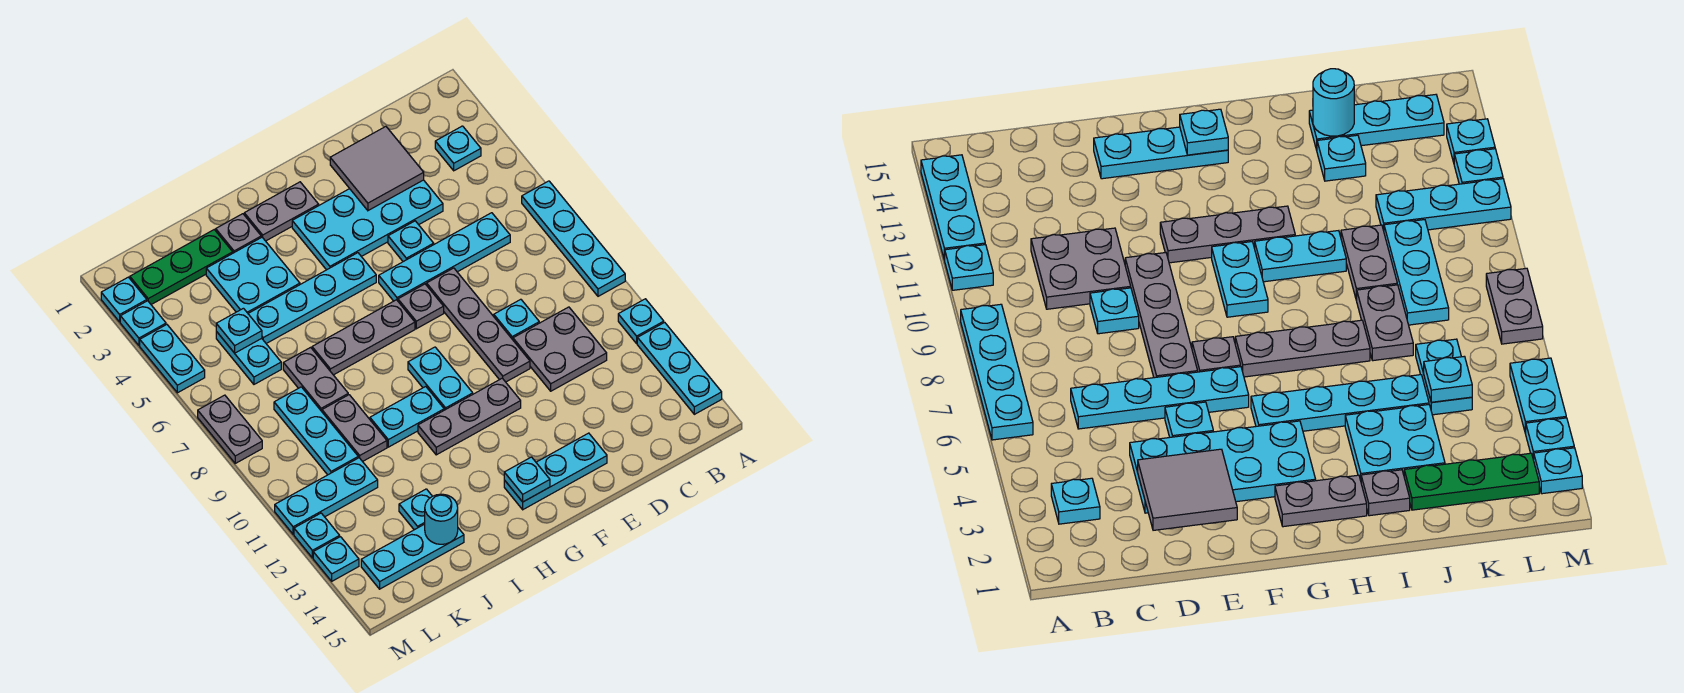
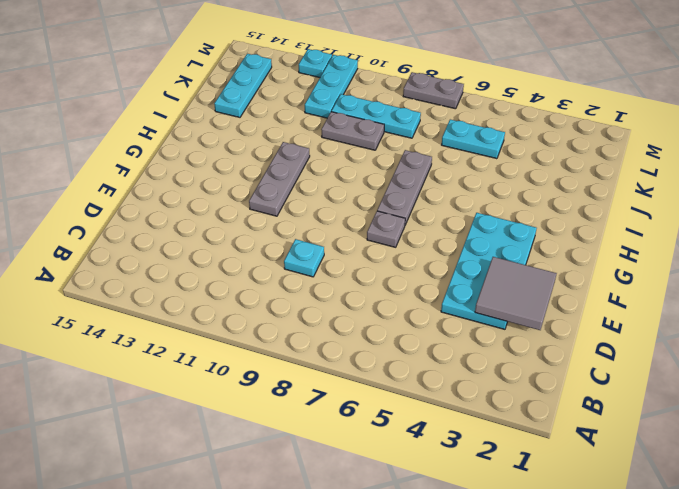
none -> cyan 1x4 plate [522,181,625,296]
none -> cyan 1x1 plate [618,299,664,343]
none -> cyan 1x3 plate [637,322,722,414]
none -> cyan 1x1 plate [435,126,481,171]

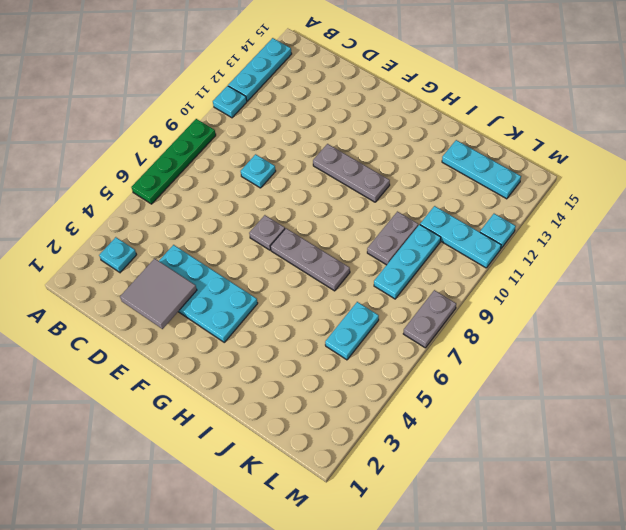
green 1x4 plate [131,119,216,204] -> cyan 1x4 plate [522,181,625,296]
none -> cyan 1x4 plate [379,213,510,301]
none -> grey 2x2 plate [513,307,607,391]
none -> cyan 1x1 plate [388,221,434,262]
none -> grey 1x4 plate [427,268,530,382]

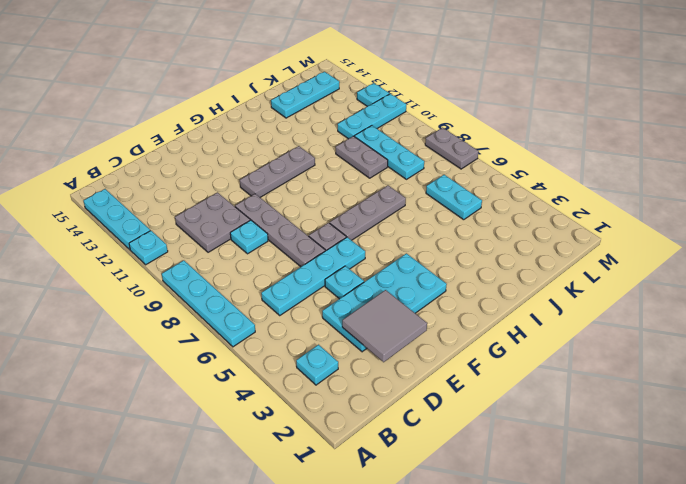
none -> cyan 1x3 plate [504,433,607,510]
none -> grey 1x2 plate [244,182,319,241]
none -> cyan 1x4 plate [248,253,376,344]
none -> cyan 1x2 plate [408,347,473,410]

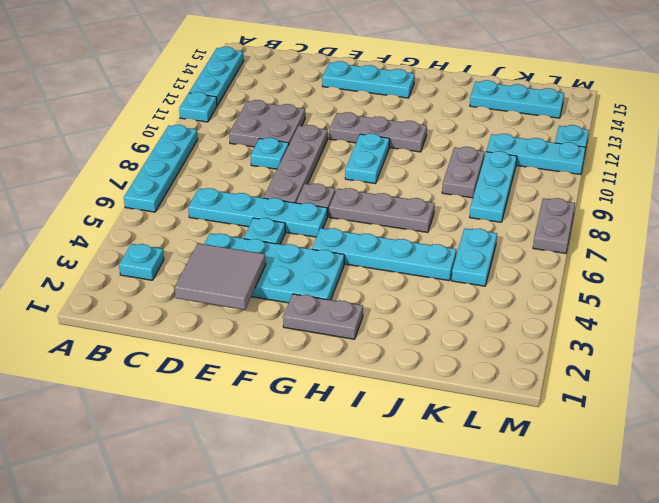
none -> cyan 1x2 plate [370,386,444,447]
none -> grey 1x1 plate [216,214,261,253]
none -> cyan 2x2 plate [206,237,300,313]
none -> green 1x3 plate [130,230,233,304]

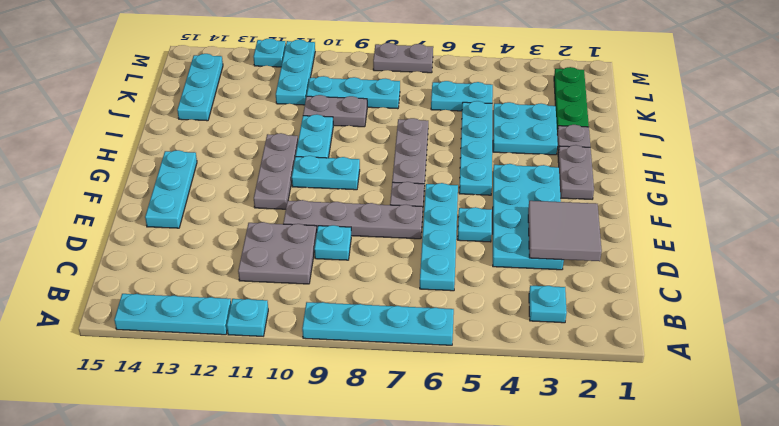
none -> grey 1x2 plate [283,347,348,411]
none -> cyan 1x1 plate [399,489,432,530]
none -> cyan 1x1 plate [101,277,147,322]
none -> cyan 1x1 plate [120,301,166,345]

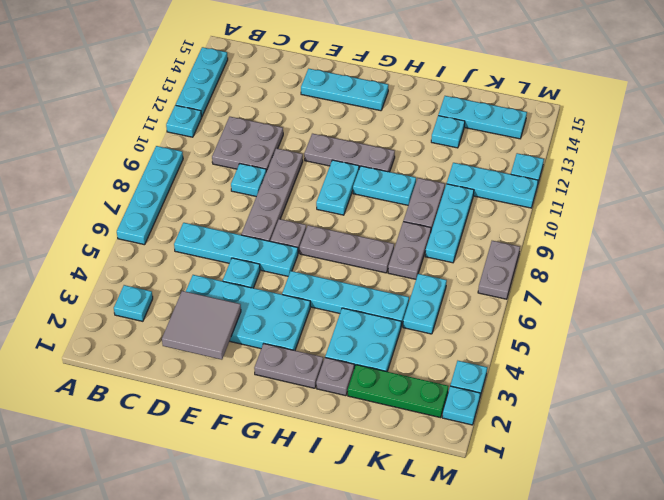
none -> cyan 1x2 plate [140,325,205,393]
none -> cyan 1x1 plate [313,537,359,581]
none -> cyan 1x1 plate [504,457,550,502]
none -> cyan 1x1 round brick [425,494,458,544]

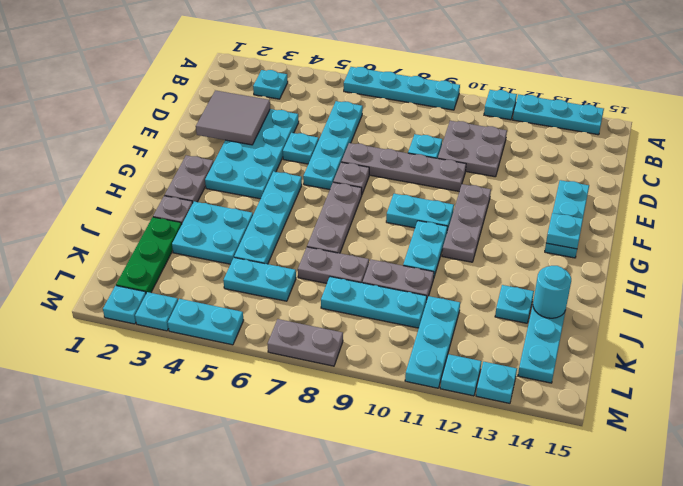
none -> cyan 1x1 plate [216,308,262,353]

